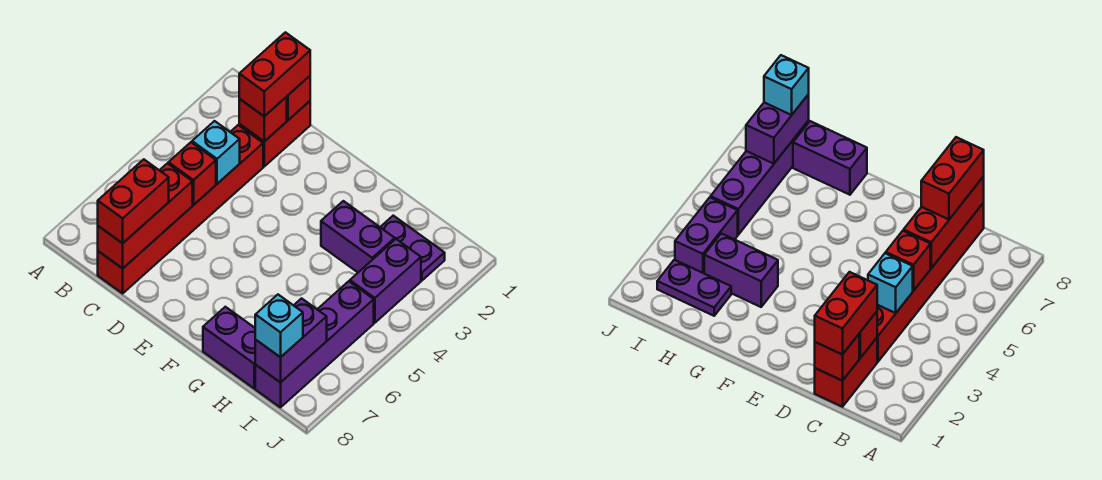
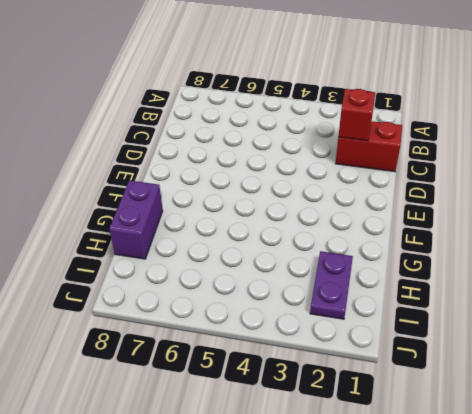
none -> red 1x6 brick [98,125,263,293]
none -> purple 1x2 brick [321,201,395,272]
none -> purple 1x2 brick [350,239,421,323]

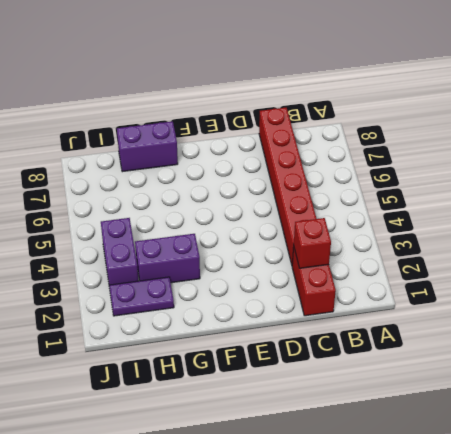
none -> purple 1x4 brick [255,281,374,407]
none -> red 1x1 brick [287,76,310,120]
none -> cyan 1x1 brick [192,121,240,184]

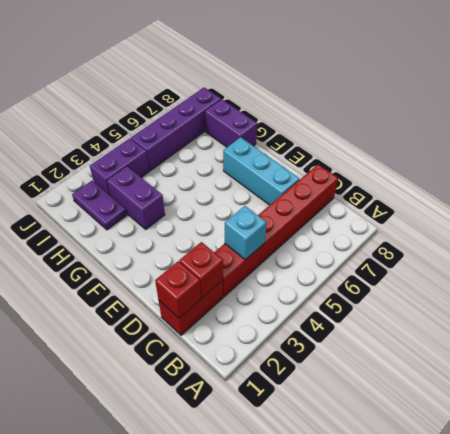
cyan 1x3 brick [223,137,299,205] -> none
none -> red 1x1 brick [168,142,216,205]
none -> red 1x3 brick [98,163,192,268]
none -> purple 1x2 brick [255,298,327,383]

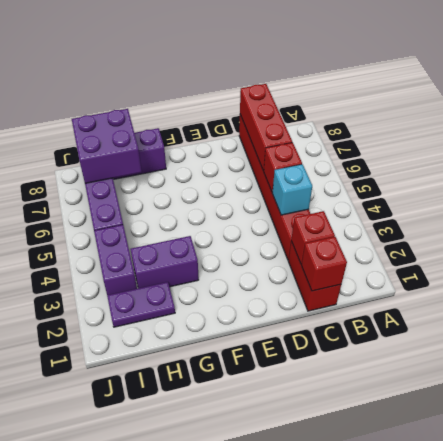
purple 2x2 brick [72,109,142,183] -> purple 1x2 brick [255,298,327,383]
none -> red 1x2 brick [239,32,310,116]
none -> red 1x2 brick [98,159,169,243]
none -> cyan 1x1 brick [255,295,303,357]

